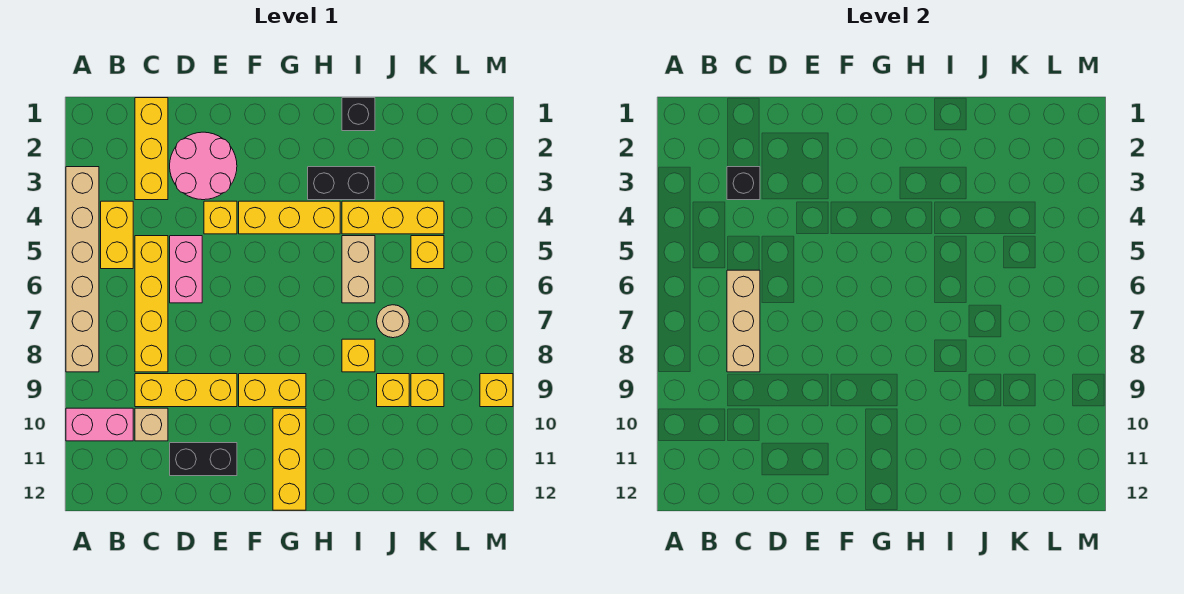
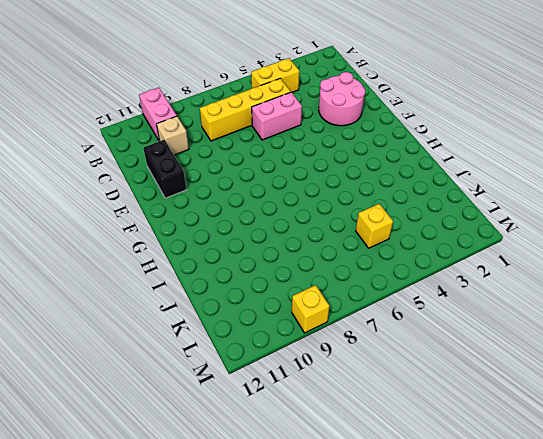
none -> tan 1x6 brick [66,167,99,372]
none -> yellow 1x3 brick [135,98,168,200]
none -> yellow 1x3 brick [135,374,237,407]

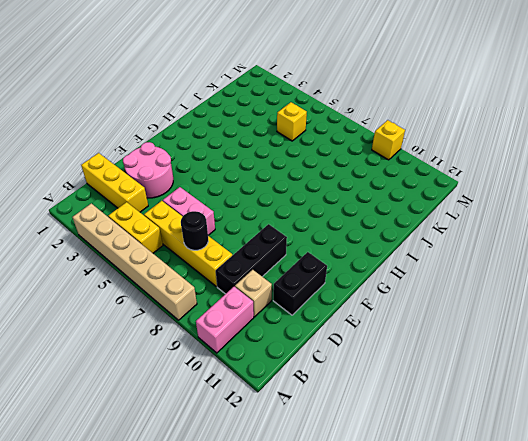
black 1x1 round brick [181,211,208,250] -> tan 1x3 brick [727,270,760,372]
black 1x3 brick [216,224,287,294] -> yellow 1x3 brick [135,374,237,407]
none -> yellow 1x1 brick [204,201,237,234]
none -> yellow 1x3 brick [239,201,340,234]
none -> yellow 1x2 brick [239,374,306,407]

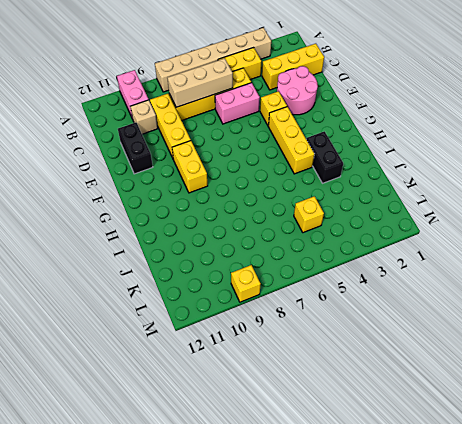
none -> yellow 1x3 brick [273,408,306,510]
none -> black 1x1 brick [342,98,375,131]
none -> yellow 1x3 brick [342,201,444,234]

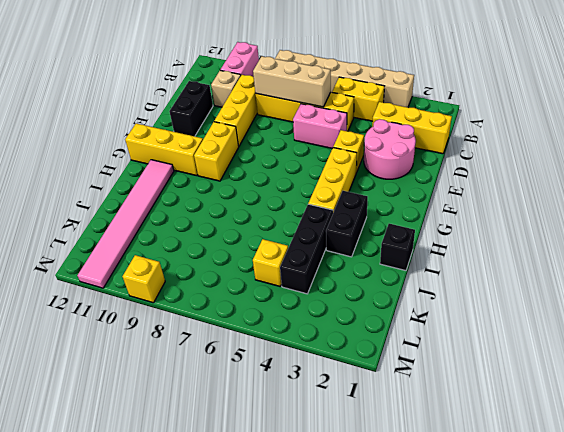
pink 1x6 tile [77,160,174,288] -> none
black 1x3 brick [280,204,333,294] -> yellow 1x3 brick [342,201,444,234]
none -> tan 1x2 brick [342,236,375,303]
none -> yellow 1x1 brick [342,339,375,372]
none -> tan 1x1 round brick [377,305,409,338]

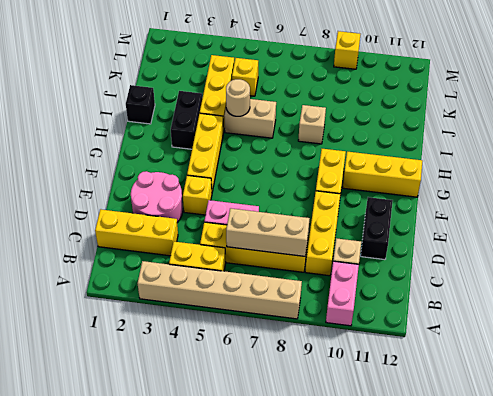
tan 1x1 round brick [226,79,250,116] -> tan 1x1 round brick moved to [377,305,409,338]
tan 1x1 brick [298,105,326,144] -> yellow 1x1 brick [342,339,375,372]
none -> yellow 1x1 brick [377,374,409,407]
none -> yellow 1x1 brick [411,374,444,407]
none -> black 1x1 brick [727,167,760,200]

